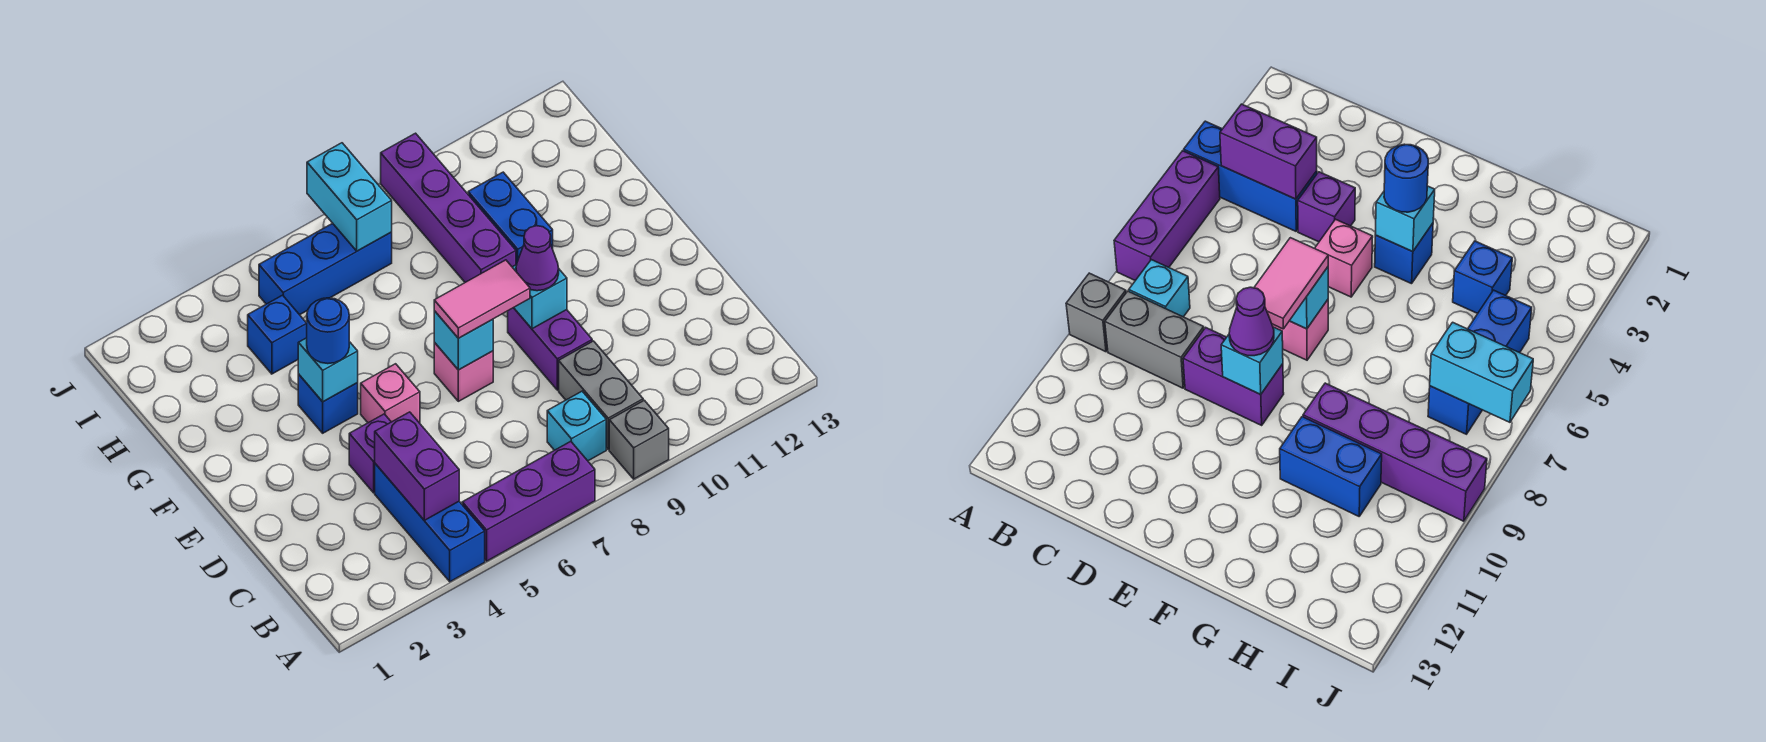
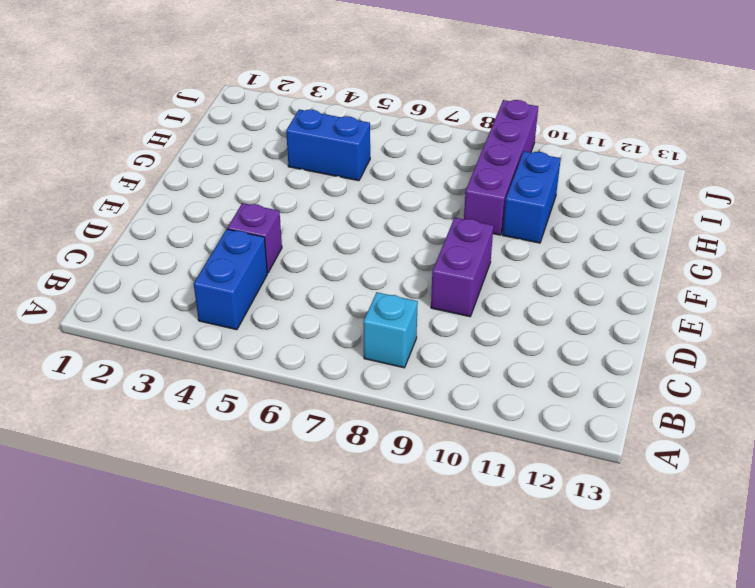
blue 1x2 brick [194,229,267,330] -> blue 1x3 brick [375,464,485,582]
blue 1x2 brick [286,110,370,181] -> blue 1x1 brick [248,295,307,374]
none -> purple 1x3 brick [462,441,595,561]
none -> grey 1x1 brick [609,400,669,479]
none -> grey 1x2 brick [559,341,643,449]

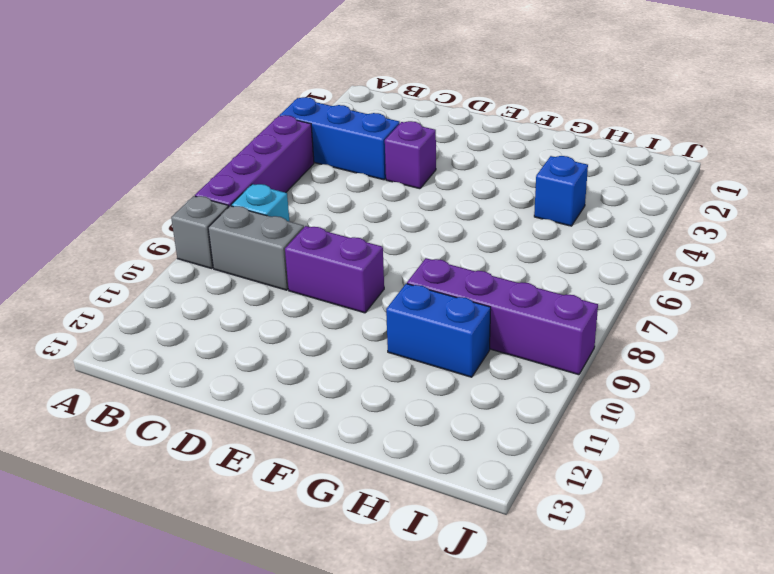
purple 1x4 brick [195,115,314,207] -> purple 1x3 brick [462,441,595,561]
none -> pink 1x1 brick [361,364,420,423]
none -> pink 1x1 brick [434,343,493,401]
none -> blue 1x1 brick [298,374,358,433]

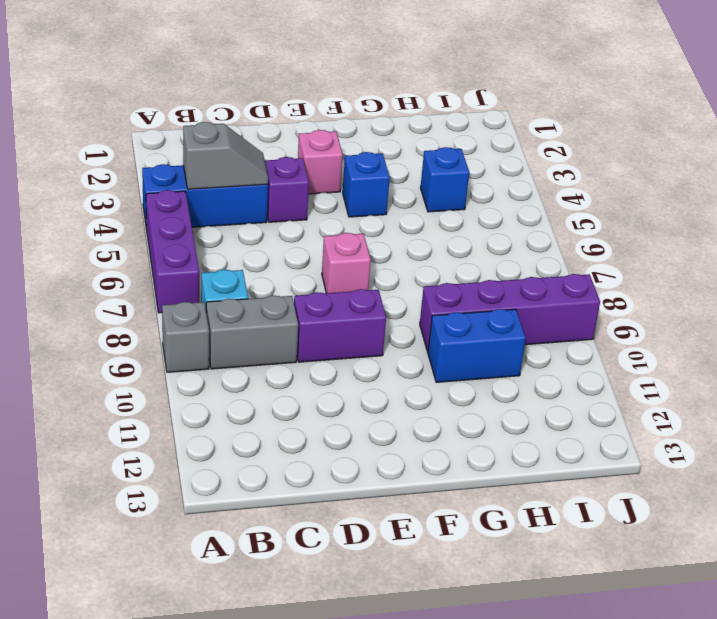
grey 1x2 slope [183,122,268,189] -> purple 1x2 brick [375,412,459,520]
pink 1x1 brick [298,130,343,194] -> pink 1x1 brick moved to [361,364,420,423]
none -> blue 1x3 brick [259,223,392,315]
none -> cyan 1x1 brick [434,311,493,370]
none -> cyan 1x1 brick [513,265,567,329]

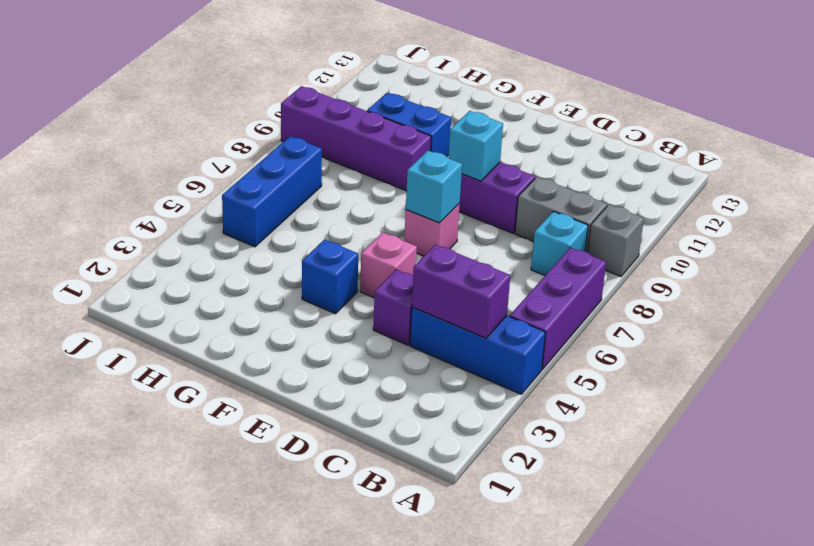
none -> blue 1x1 brick [248,295,307,374]
none -> cyan 1x1 brick [298,338,358,402]
none -> cyan 1x2 brick [307,143,392,251]

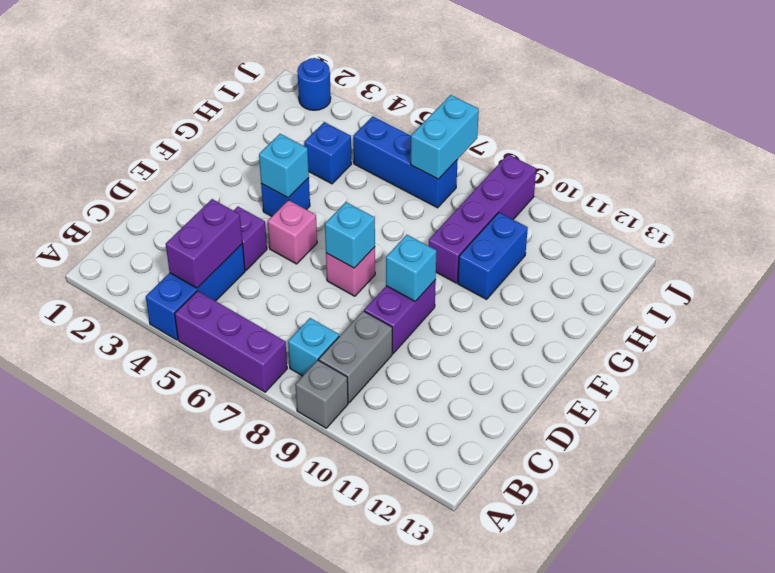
blue 1x1 round brick [297,58,331,110] -> blue 1x1 round brick moved to [307,298,349,364]
none -> pink 1x2 tile [434,260,530,338]
none -> purple 1x1 cone [516,226,559,291]

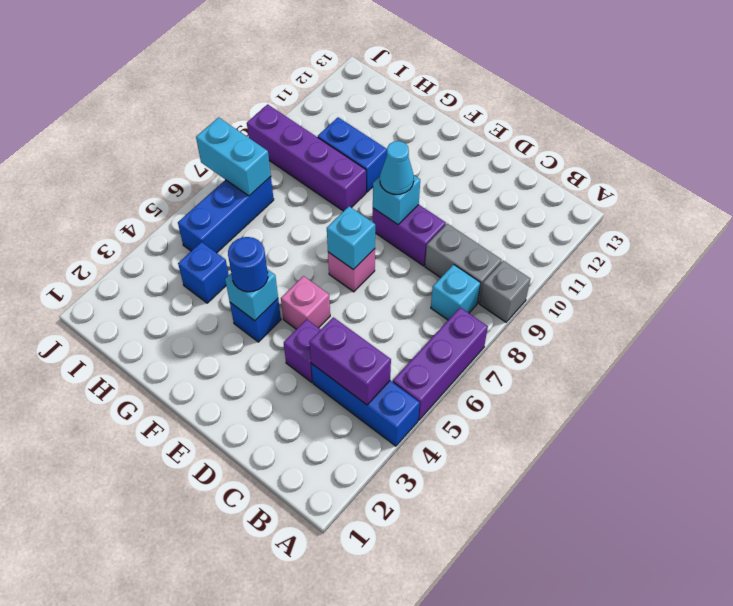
cyan 1x1 cone [380,141,414,194] -> purple 1x1 cone [516,226,559,291]
none -> pink 1x2 tile [434,260,530,338]

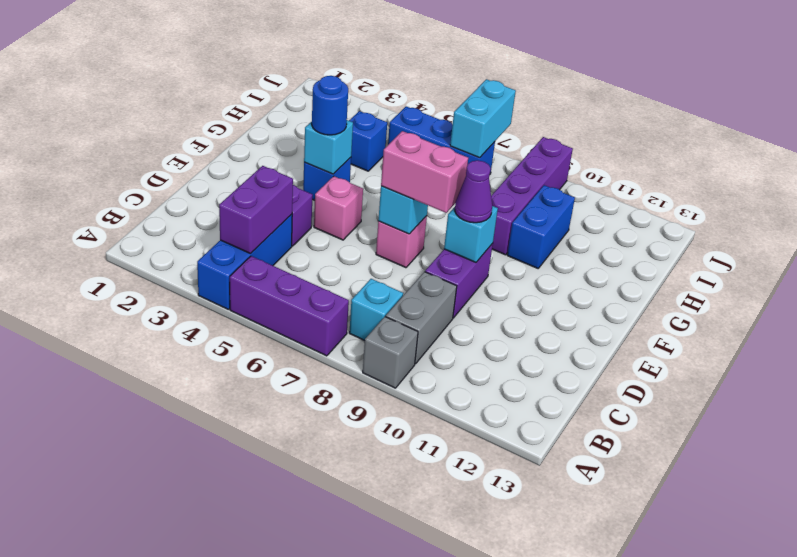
pink 1x2 brick [381,131,468,213] -> pink 1x2 tile [434,260,530,338]

